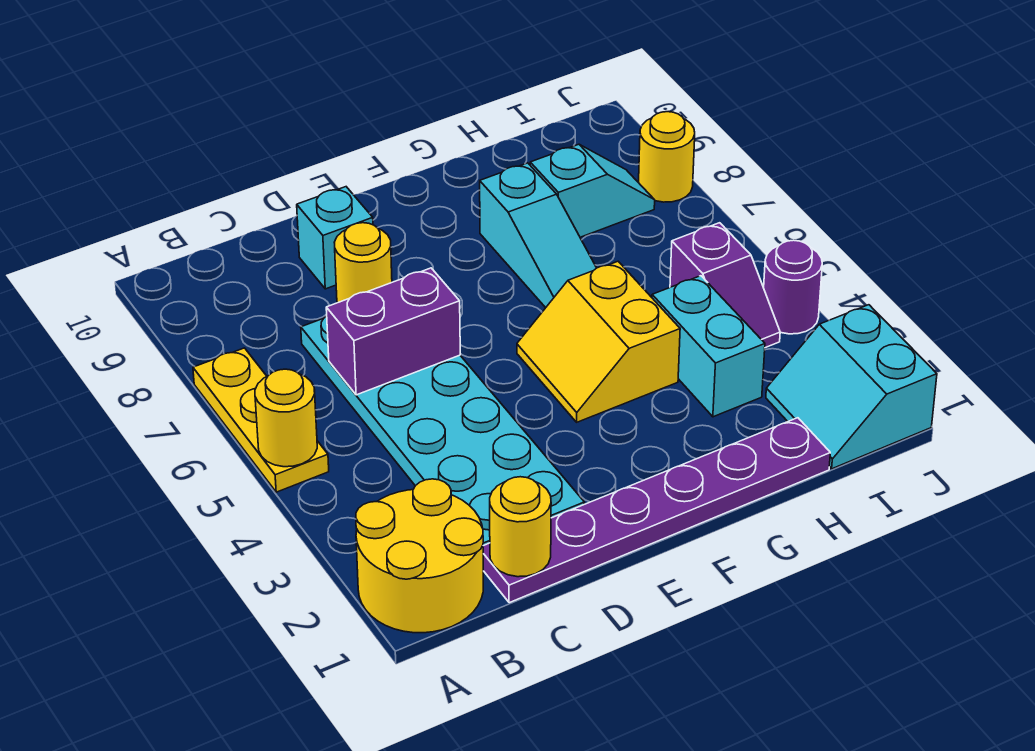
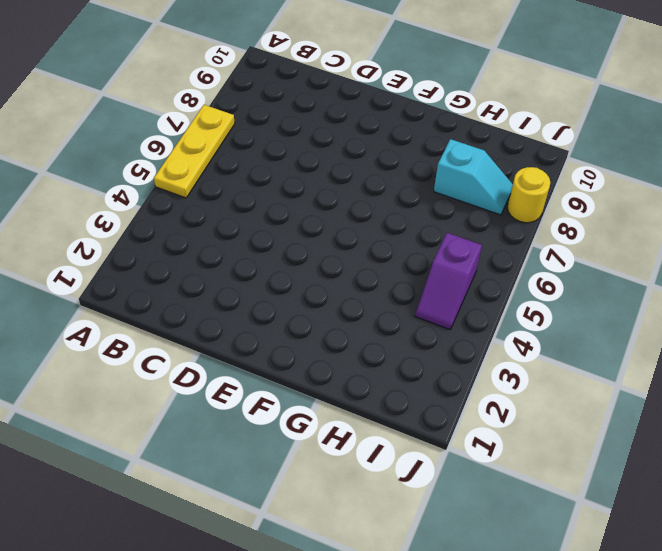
none -> yellow 2x2 round brick [356,479,483,633]
none -> purple 1x6 plate [483,418,830,603]
none -> cyan 2x6 plate [301,316,584,546]

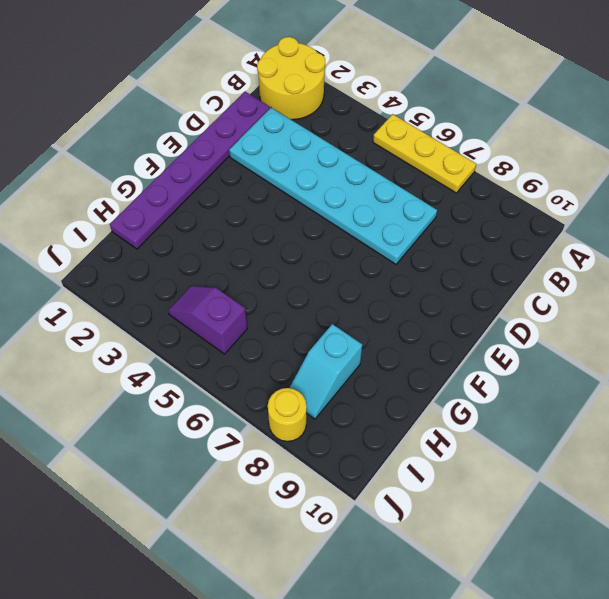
none -> yellow 1x1 round brick [334,223,392,302]
none -> cyan 1x1 brick [297,187,373,289]
none -> yellow 2x2 slope [517,261,680,422]

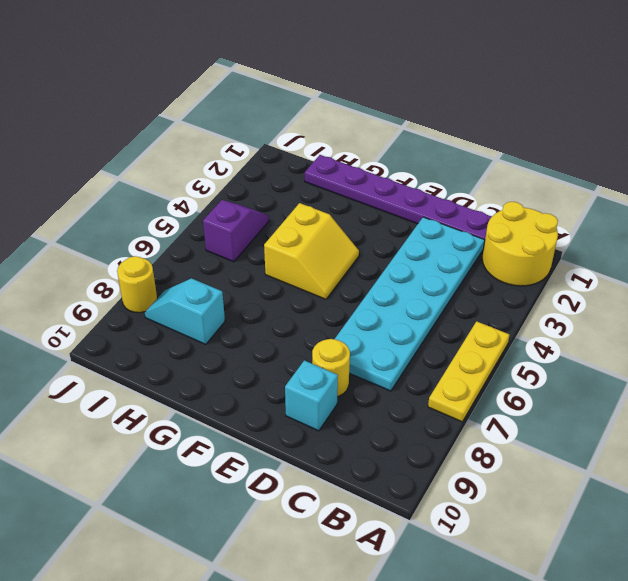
none -> cyan 1x3 slope [480,163,596,308]
none -> cyan 1x2 brick [652,276,765,417]
none -> cyan 2x2 slope [766,305,937,469]

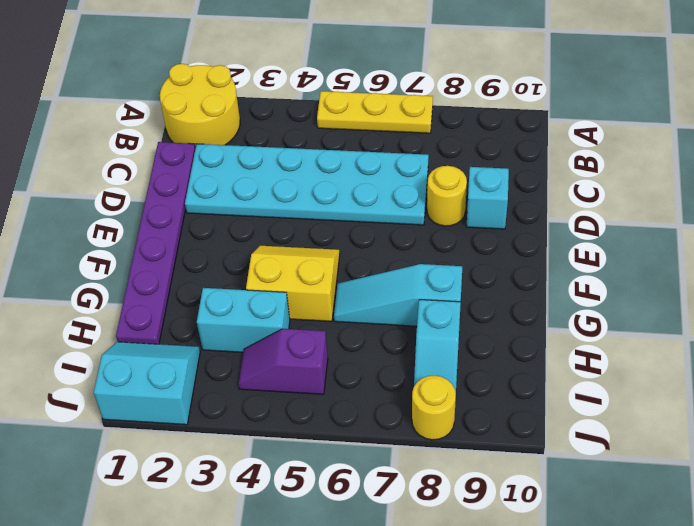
none -> purple 1x1 round brick [764,240,822,334]
none -> yellow 1x1 round brick [255,369,317,467]
none -> yellow 1x1 round brick [490,477,551,577]

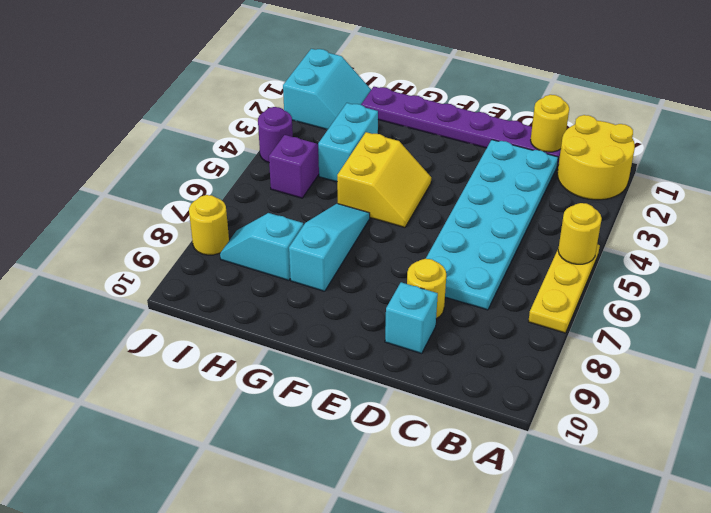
none -> purple 1x2 brick [326,268,460,395]

